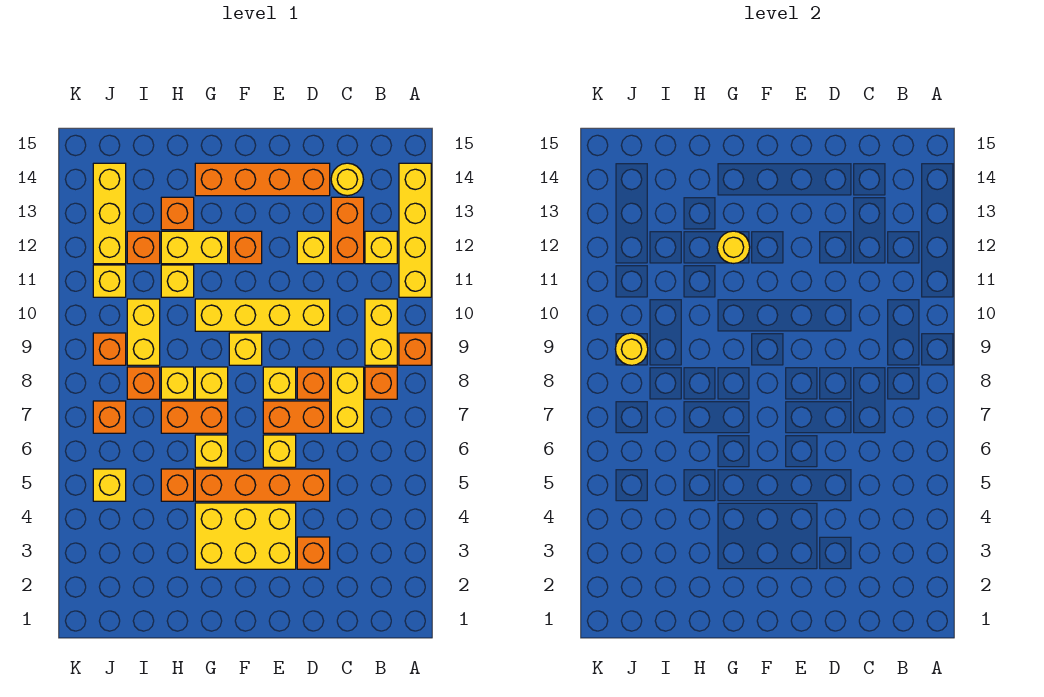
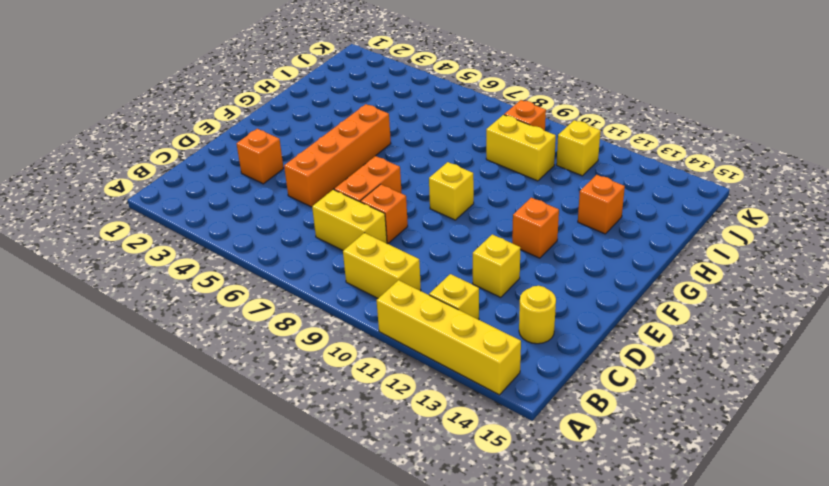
none -> orange 1x1 brick [399,333,431,365]
none -> orange 1x1 brick [365,367,397,399]
none -> orange 1x2 brick [331,197,364,264]
none -> yellow 1x4 brick [195,299,330,331]

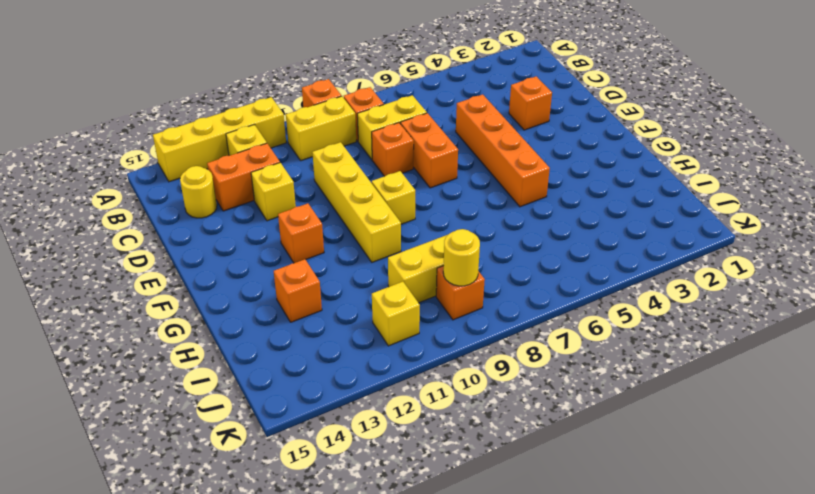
none -> orange 1x4 brick [195,163,330,196]
none -> yellow 2x3 brick [195,503,296,569]
none -> yellow 1x1 brick [263,435,296,467]
none -> yellow 1x1 brick [263,367,296,399]

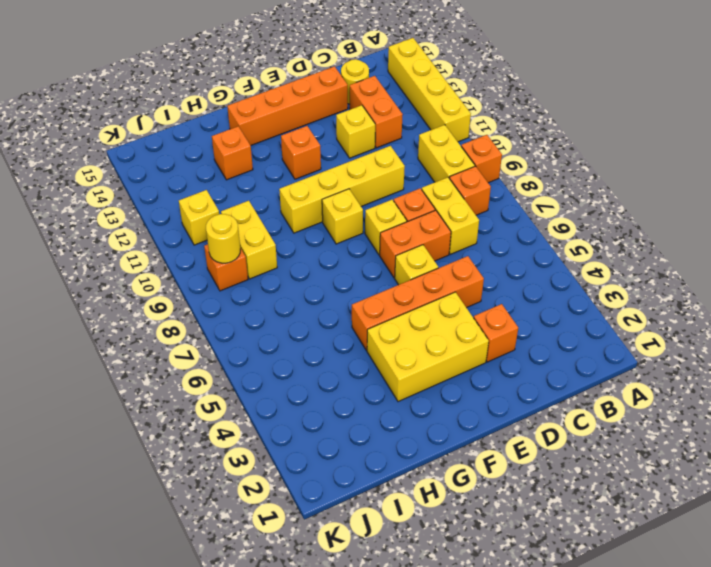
none -> yellow 1x1 brick [365,231,397,264]
none -> yellow 1x1 brick [195,435,228,467]
none -> orange 1x2 brick [161,401,228,433]
none -> yellow 1x1 brick [195,367,228,399]

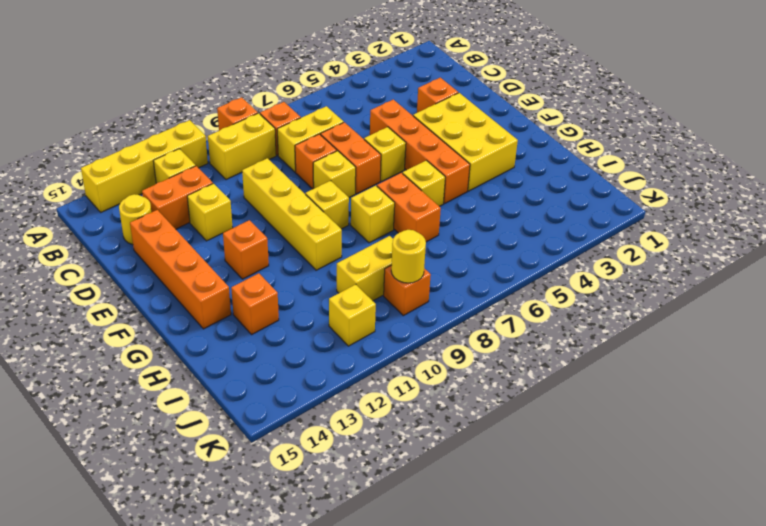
none -> yellow 1x2 brick [161,231,228,264]
none -> orange 1x1 brick [161,469,194,501]
none -> yellow 1x1 brick [161,367,194,399]
none -> yellow 1x1 brick [161,265,194,297]

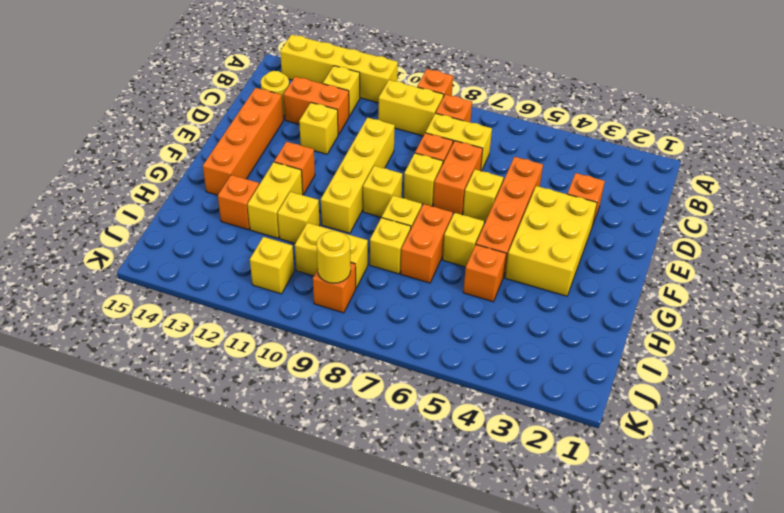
none -> orange 1x1 brick [127,367,160,399]
none -> orange 1x1 brick [127,231,160,264]
none -> yellow 1x1 brick [93,469,126,501]
none -> orange 1x1 brick [93,401,126,433]

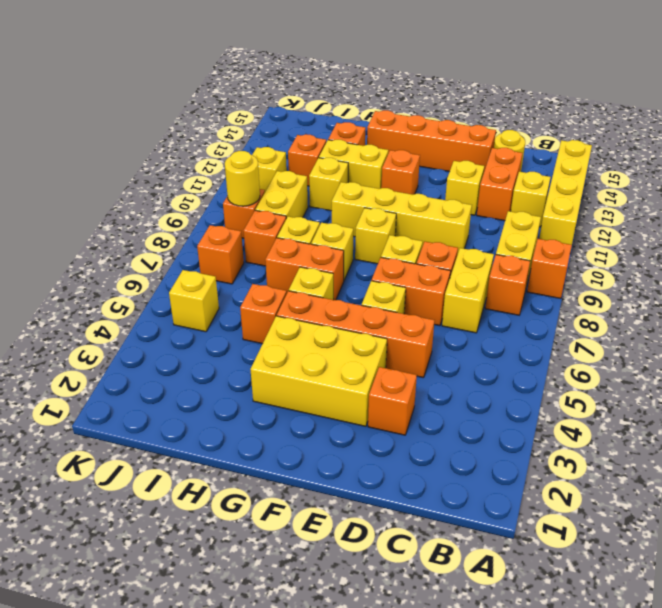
none -> yellow 1x3 brick [93,163,126,264]
none -> yellow 1x1 round brick [717,231,750,263]

